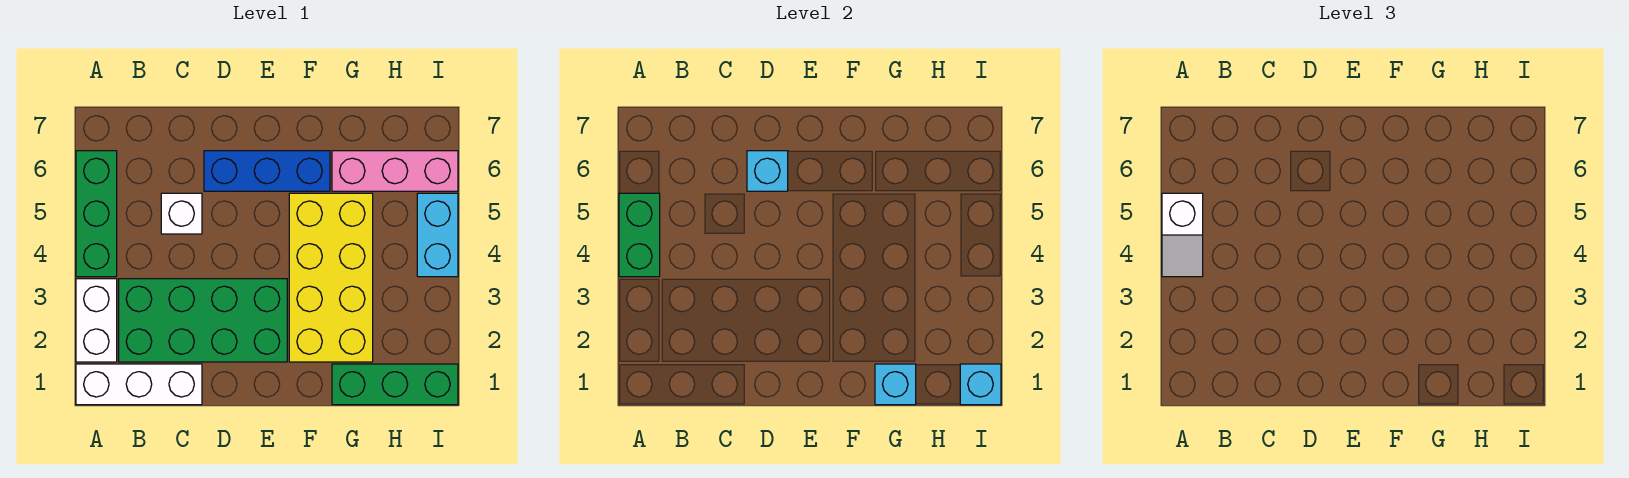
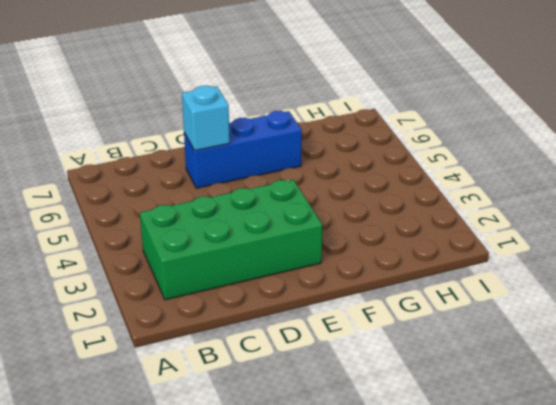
none -> white 1x3 brick [76,364,202,405]
none -> white 1x2 brick [76,279,117,362]
none -> green 1x3 brick [76,151,117,277]

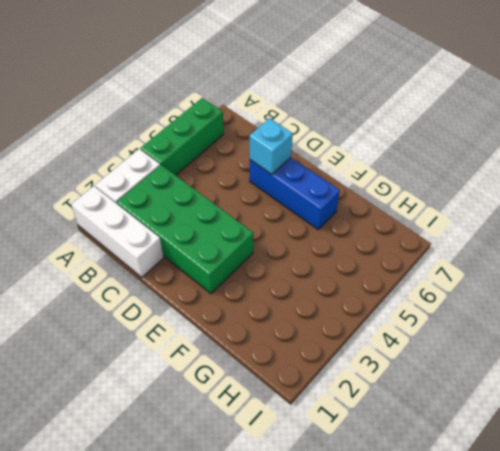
none -> white 1x1 brick [161,193,202,234]
none -> yellow 2x4 brick [289,193,373,362]
none -> green 1x3 brick [332,364,458,405]

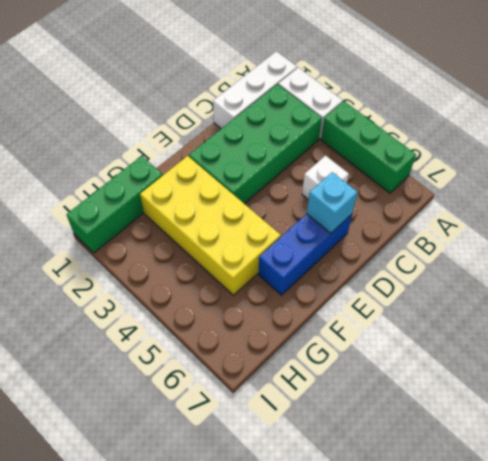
none -> pink 1x3 brick [332,151,458,191]
none -> cyan 1x2 brick [417,193,458,277]
none -> green 1x2 brick [619,193,660,277]

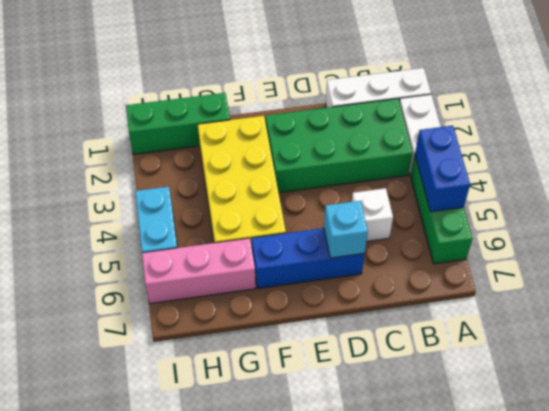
blue 1x2 brick [415,126,470,212] -> green 1x2 brick [619,193,660,277]
none -> cyan 1x1 brick [875,364,916,405]
none -> cyan 1x1 brick [960,364,1001,405]
none -> white 1x2 slope [1162,193,1203,277]

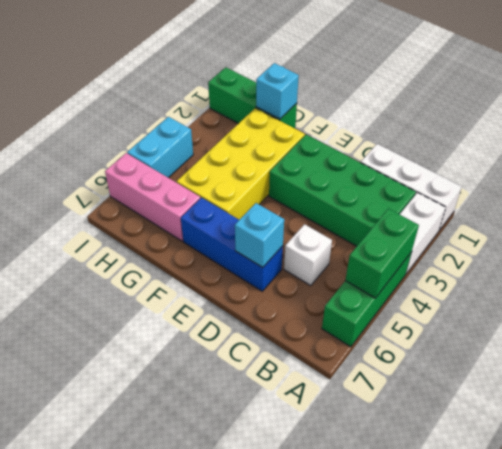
none -> cyan 1x1 brick [960,364,1001,405]
none -> white 1x2 slope [1162,193,1203,277]

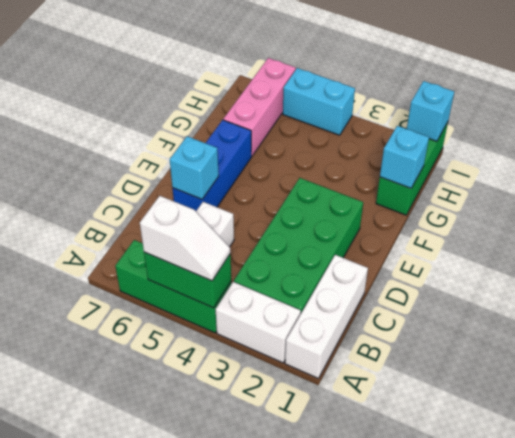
none -> yellow 2x4 brick [289,193,373,362]

